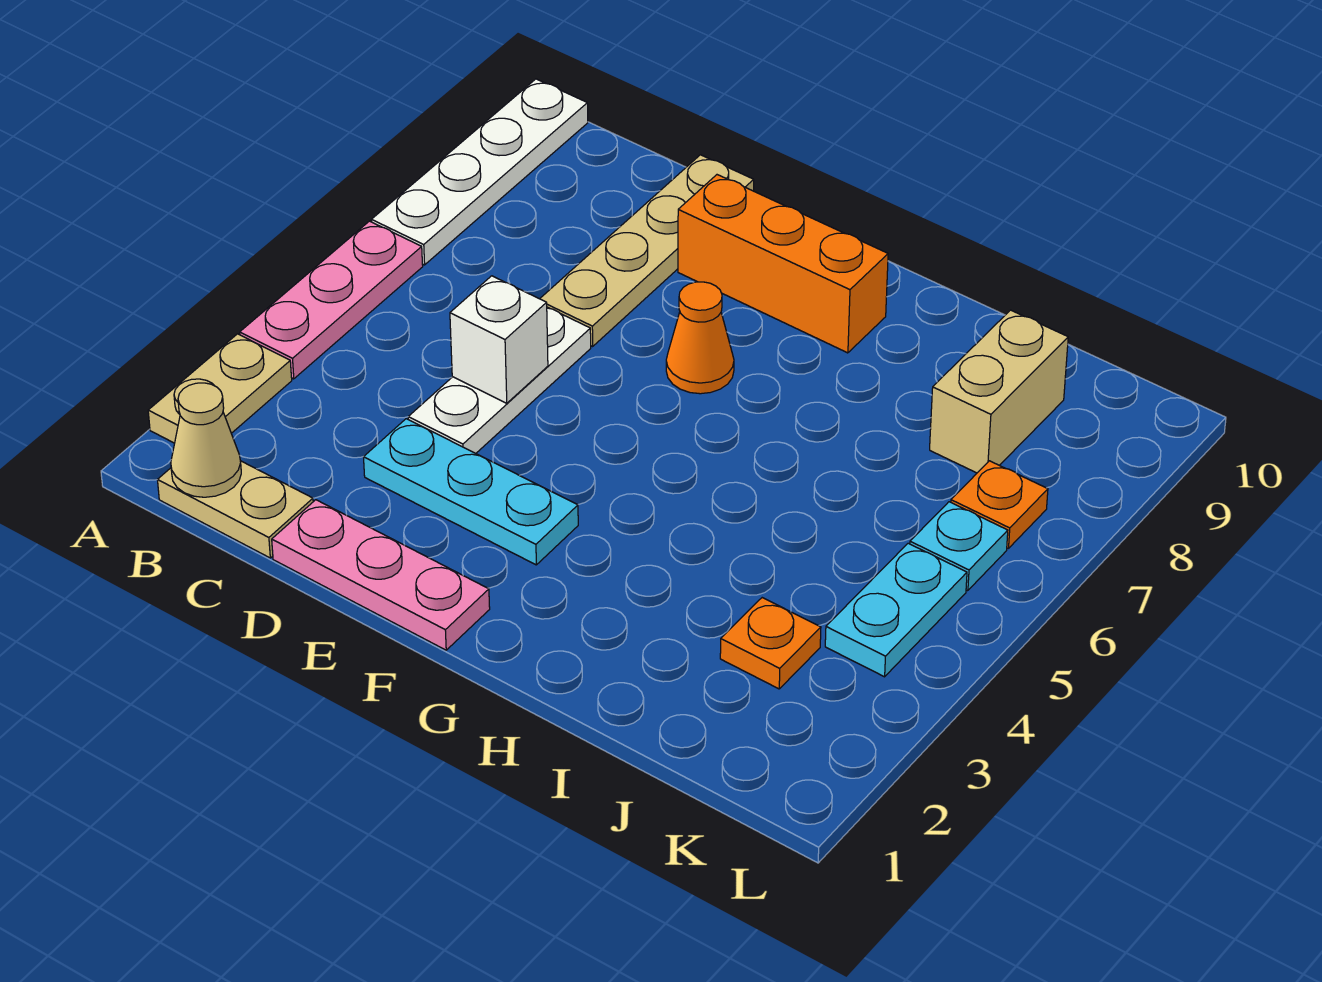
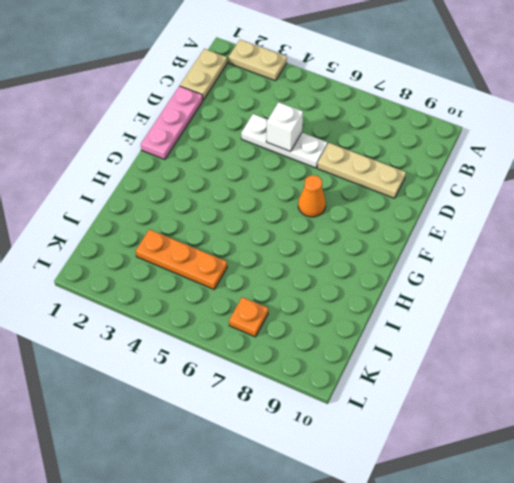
tan 1x3 plate [317,143,406,198] -> tan 1x4 plate [540,155,754,346]
orange 1x3 plate [136,229,227,289] -> orange 1x1 plate [720,598,821,689]
none -> pink 1x3 plate [240,221,423,379]
none -> white 1x4 plate [371,79,588,265]
none -> cyan 1x3 plate [364,419,578,565]

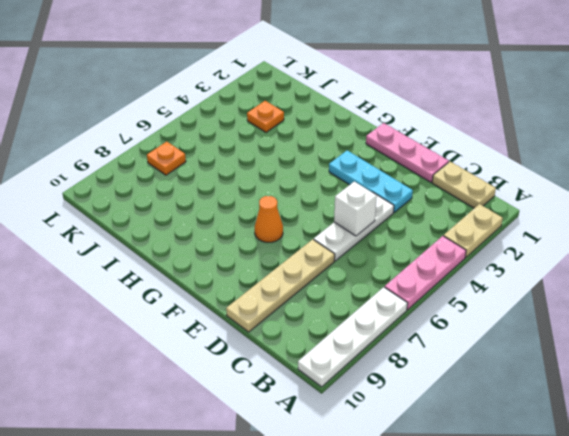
none -> orange 1x3 brick [678,175,888,353]
none -> tan 1x2 brick [930,310,1068,473]
none -> cyan 1x2 plate [825,543,967,677]

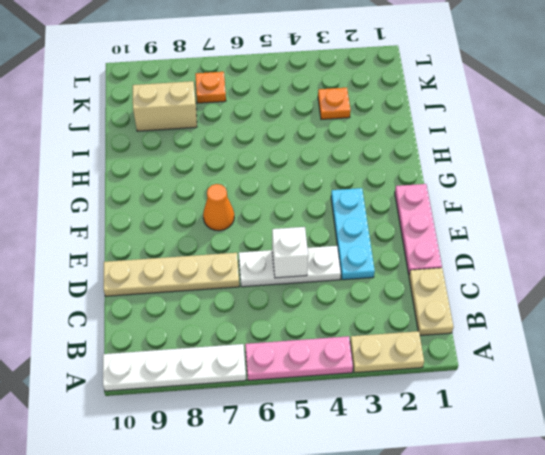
none -> orange 1x3 brick [678,175,888,353]
none -> cyan 1x2 plate [825,543,967,677]
none -> cyan 1x1 plate [910,502,1008,591]

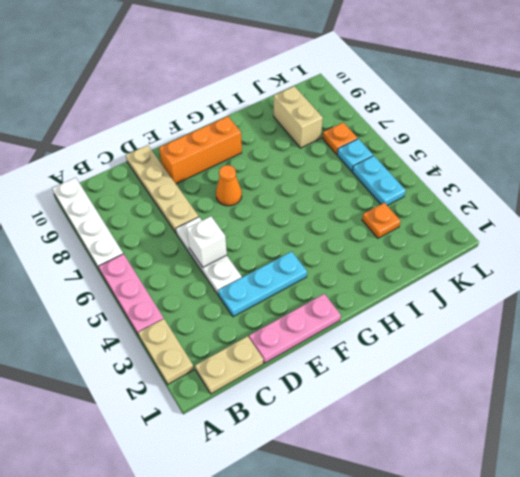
none -> tan 1x1 cone [171,383,241,497]

